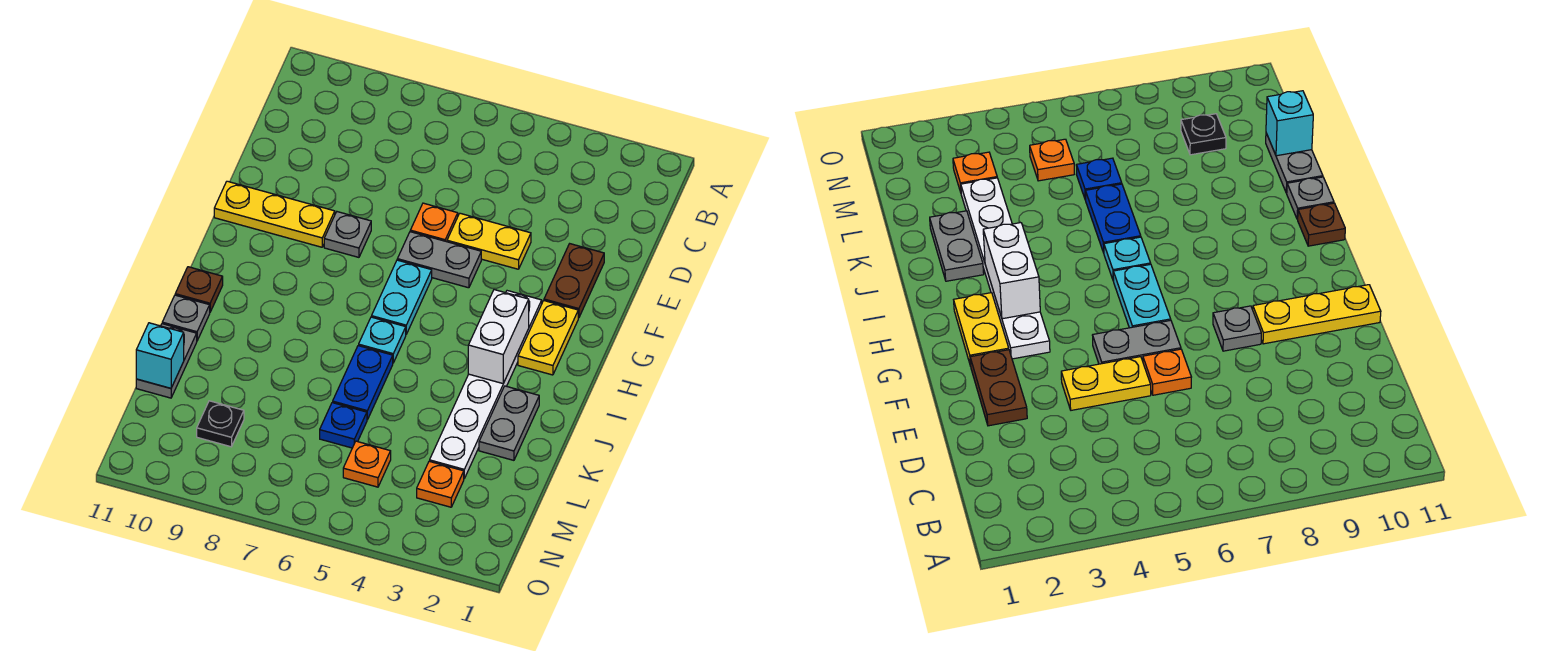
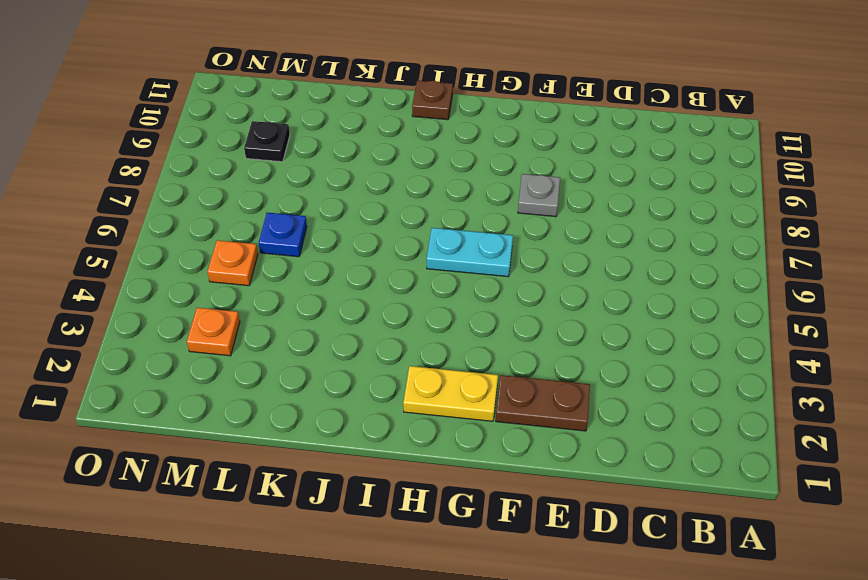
none -> yellow 1x2 plate [447,213,531,269]
none -> orange 1x1 plate [410,203,458,242]
none -> grey 1x2 plate [397,232,481,288]

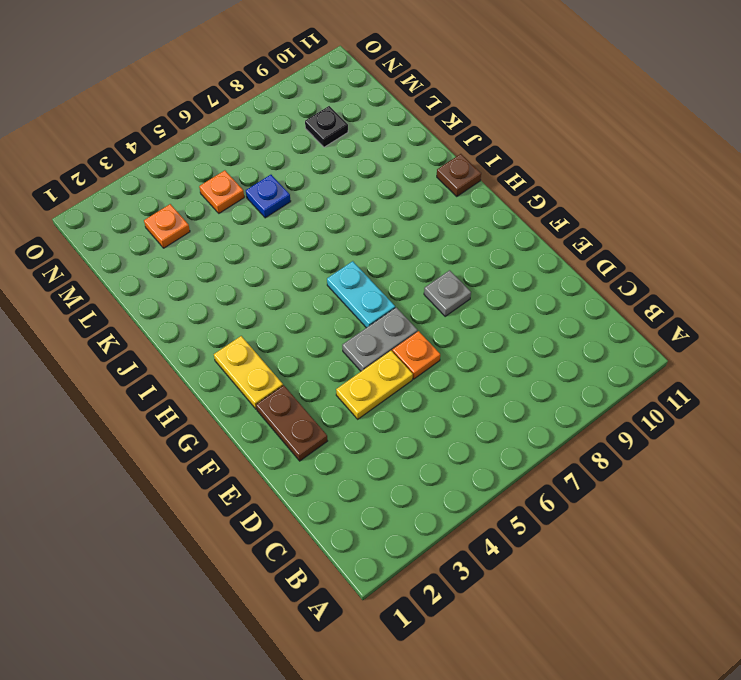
none -> yellow 1x3 plate [214,181,335,247]
none -> white 1x6 plate [430,291,542,478]
none -> cyan 1x1 plate [359,317,406,363]

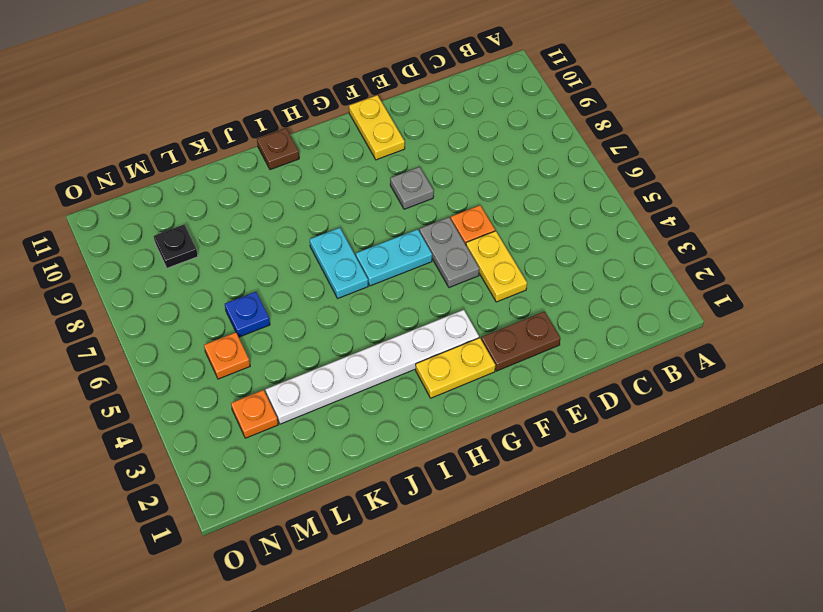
yellow 1x2 plate [349,95,405,160] -> yellow 1x3 plate [214,181,335,247]
cyan 1x2 plate [310,228,368,298] -> cyan 1x1 plate [359,317,406,363]
none -> grey 1x2 plate [479,386,539,460]
none -> blue 1x2 plate [333,346,393,420]
none -> grey 1x1 plate [162,295,210,340]

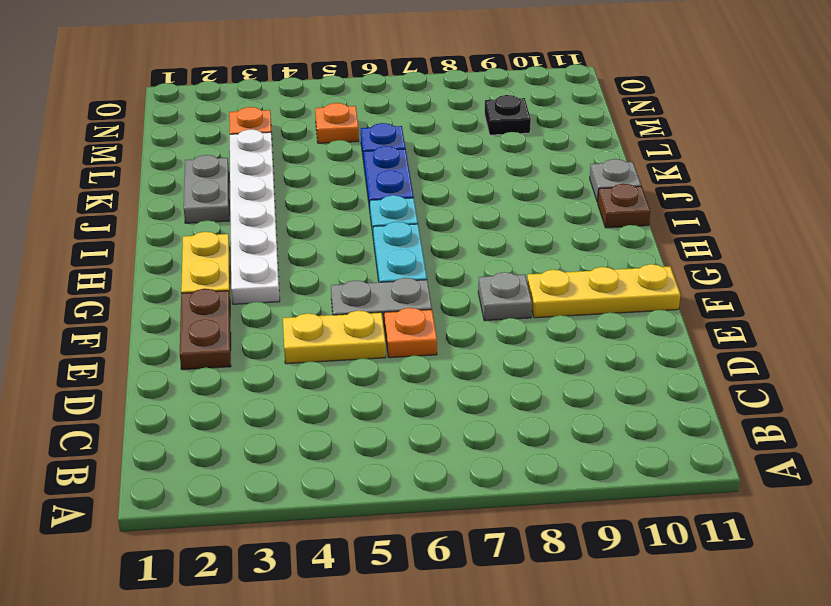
none -> grey 1x2 plate [136,324,197,398]
none -> white 1x2 brick [468,290,529,383]
none -> cyan 1x1 brick [136,323,184,388]

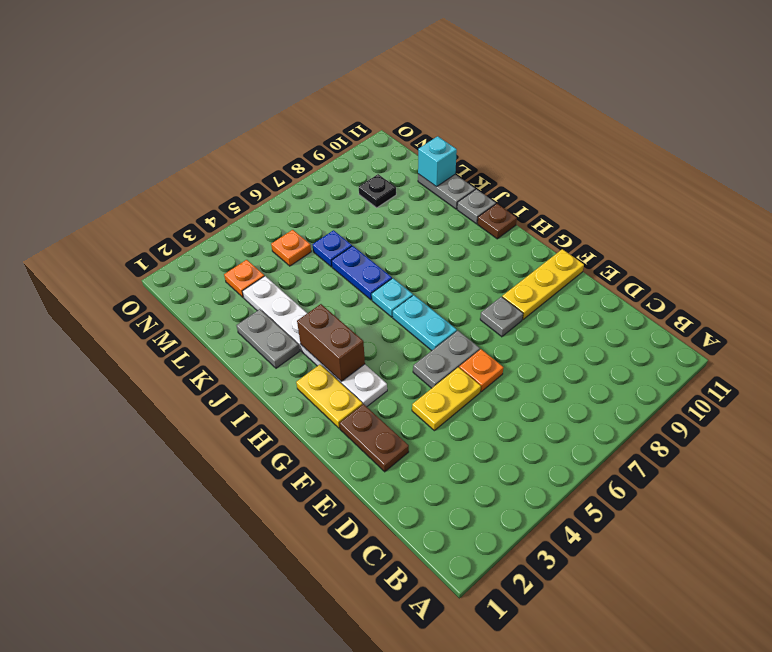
brown 1x2 brick [297,304,365,382] -> white 1x2 brick [468,290,529,383]

